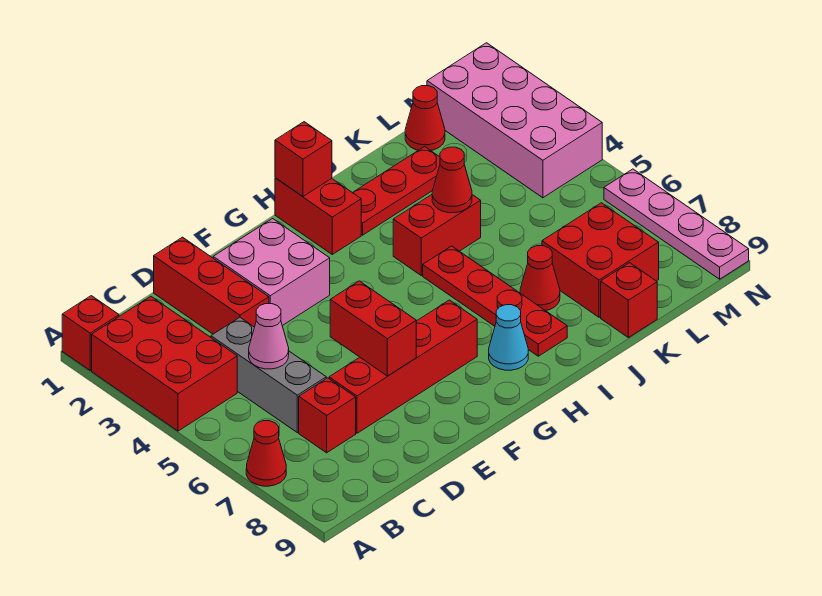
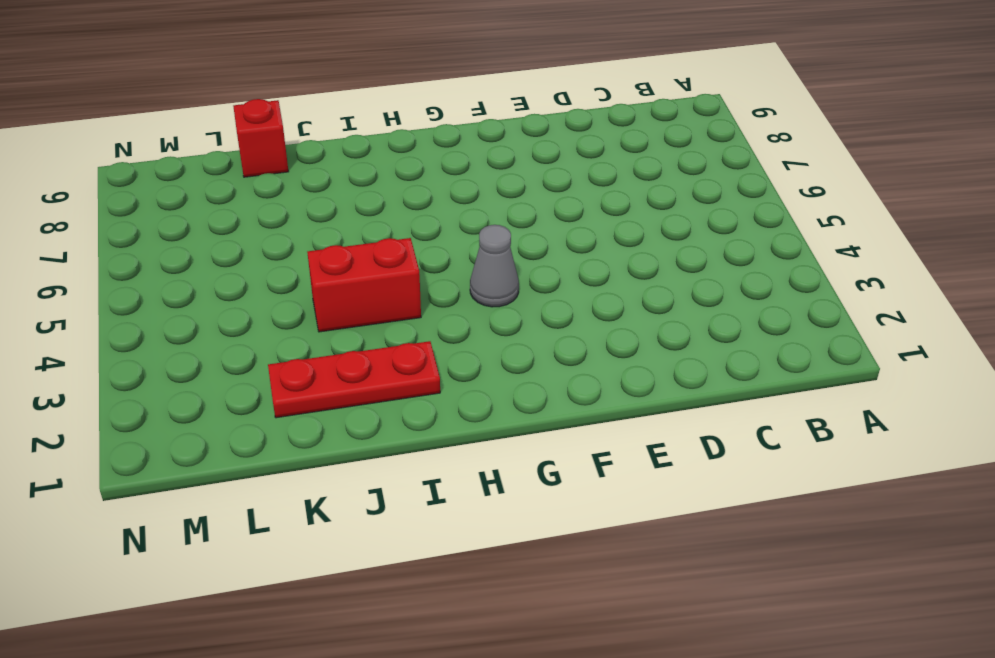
grey 1x1 cone [470,225,519,307] -> none
none -> red 1x1 brick [62,296,119,370]
none -> red 2x3 brick [92,297,237,431]
none -> red 1x1 cone [246,421,286,486]

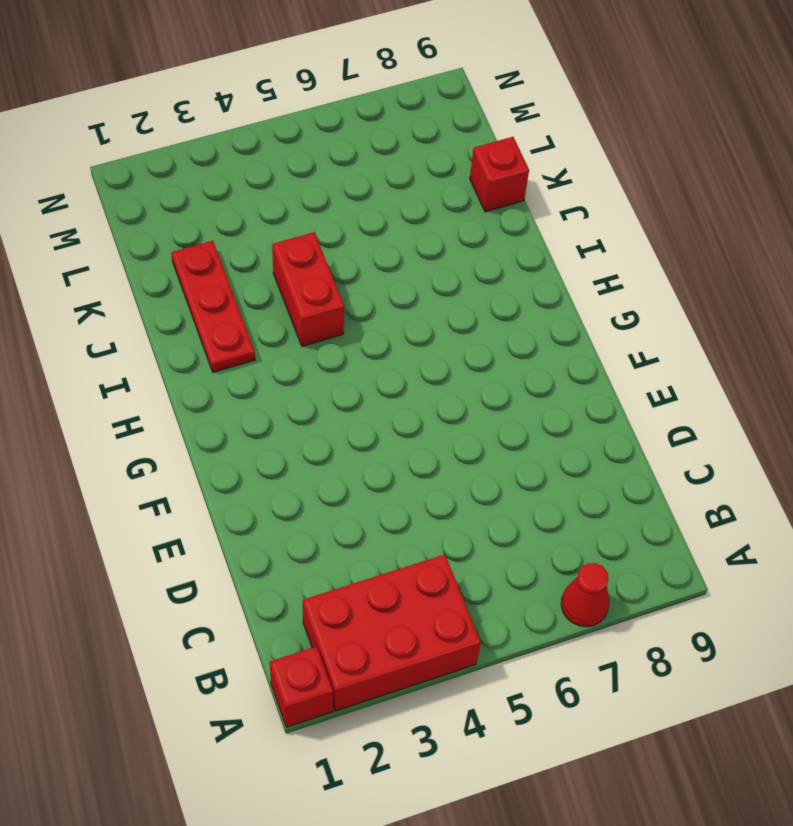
none -> grey 1x3 brick [211,317,326,433]
none -> red 1x1 brick [299,378,356,453]
none -> red 1x3 brick [154,237,269,334]

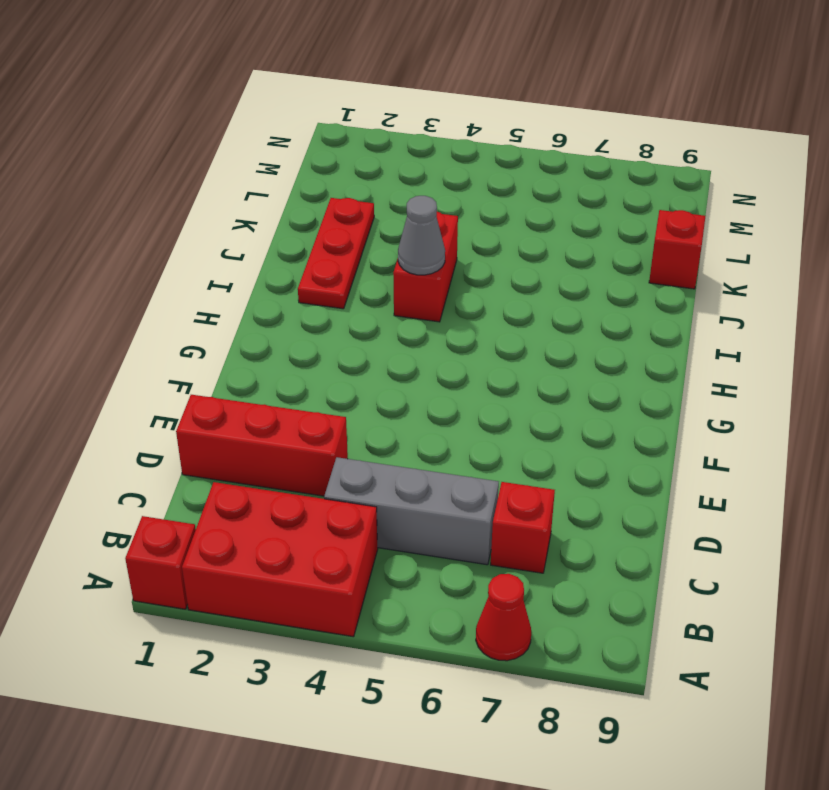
grey 1x1 cone [398,196,445,275] -> none
none -> red 1x4 brick [329,300,477,433]
none -> pink 2x2 brick [213,219,330,326]
none -> red 1x2 brick [275,178,361,254]

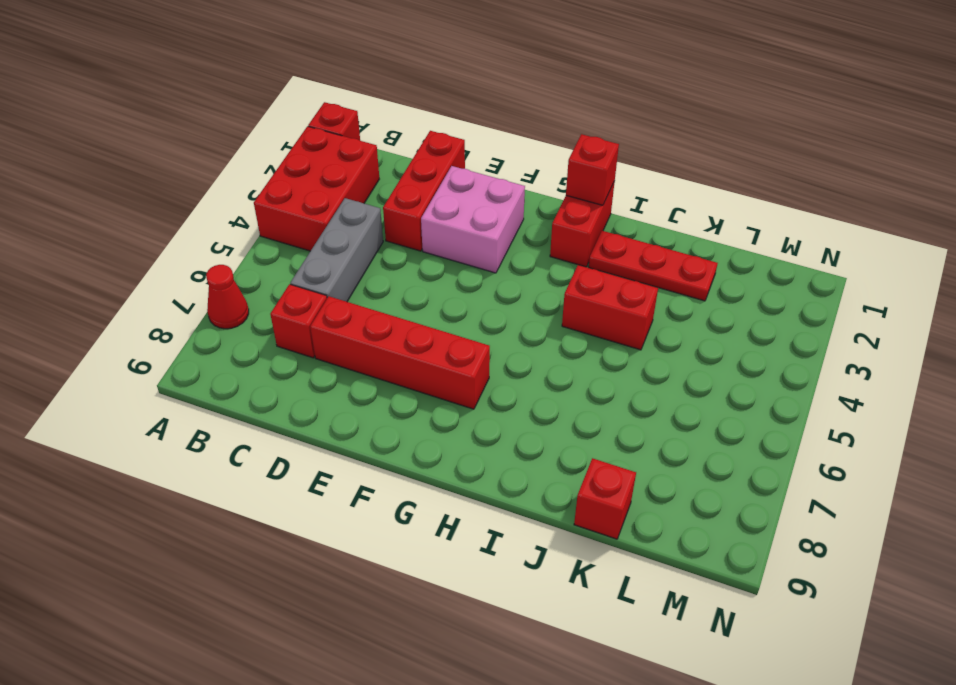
none -> cyan 1x1 cone [489,305,528,370]
none -> red 1x4 plate [423,246,567,356]
none -> red 1x1 cone [520,246,560,311]

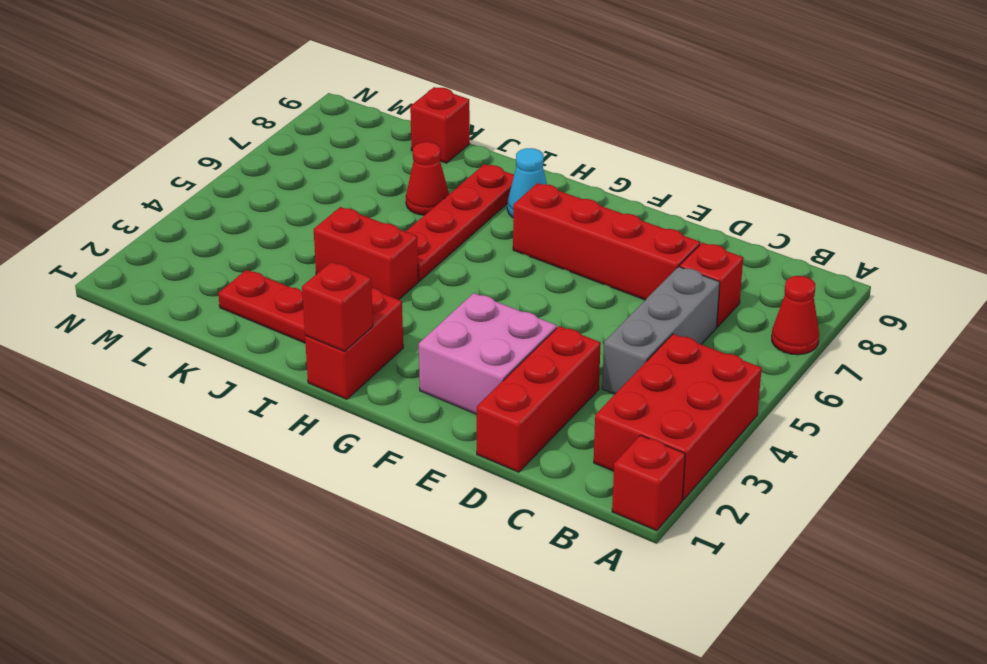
none -> red 2x2 brick [542,203,659,317]
none -> red 1x1 cone [405,86,445,151]
none -> pink 2x4 brick [427,43,602,198]

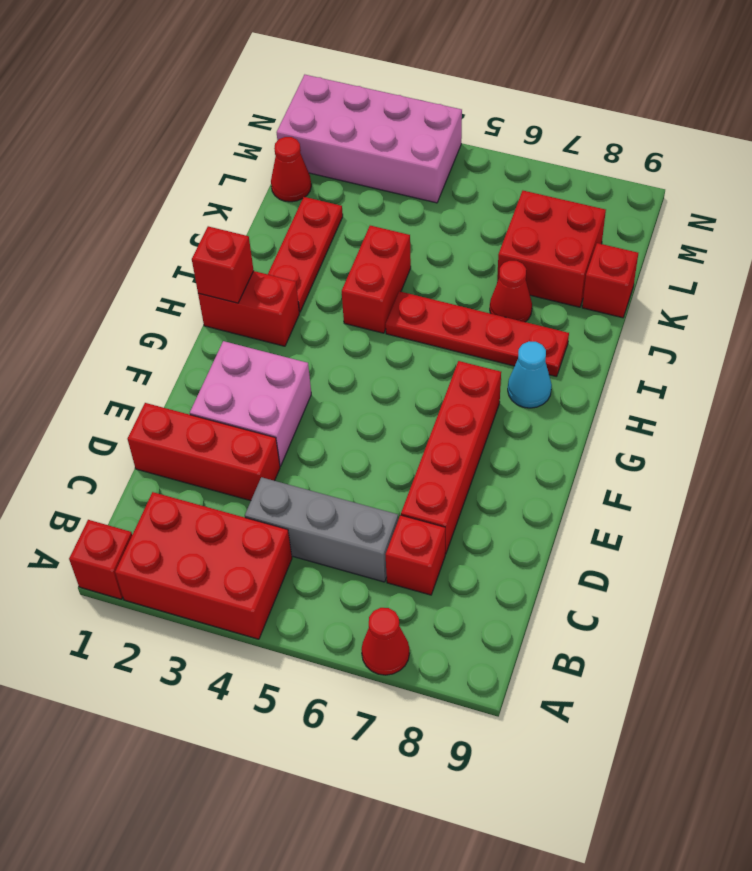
none -> pink 1x4 plate [604,169,749,279]
none -> pink 1x1 cone [249,304,289,369]
none -> red 1x2 brick [330,281,416,376]

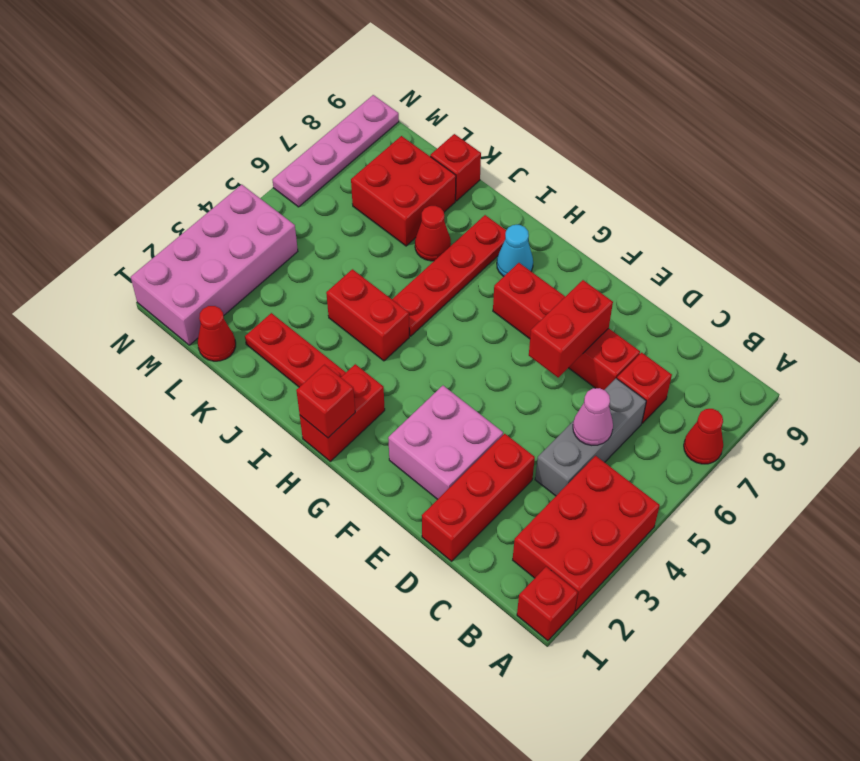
none -> red 1x1 cone [432,147,472,213]

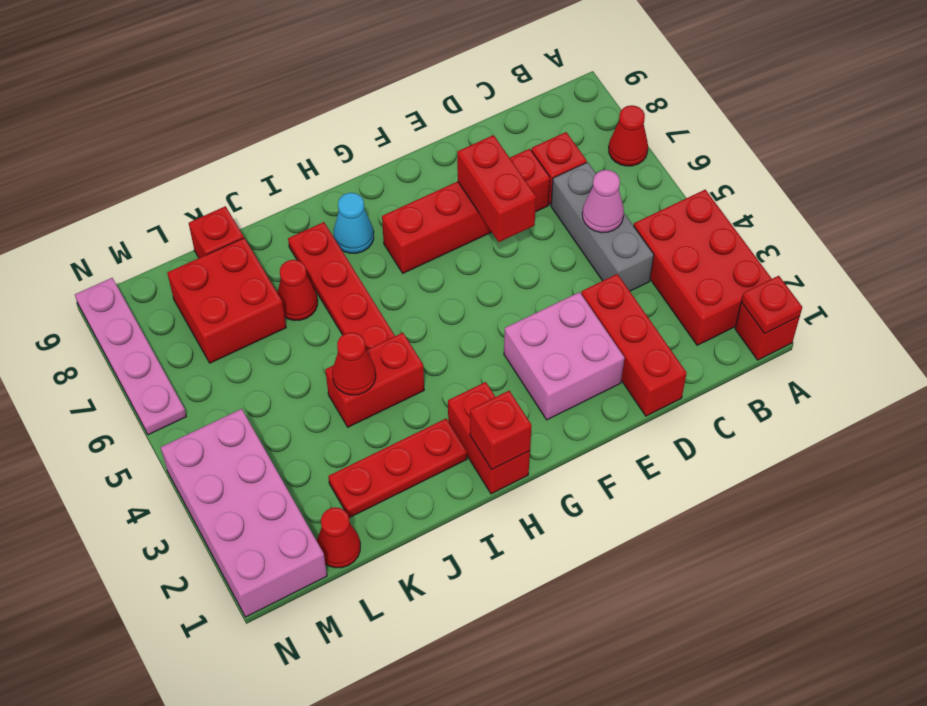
red 1x1 plate [741,276,802,334] -> none

